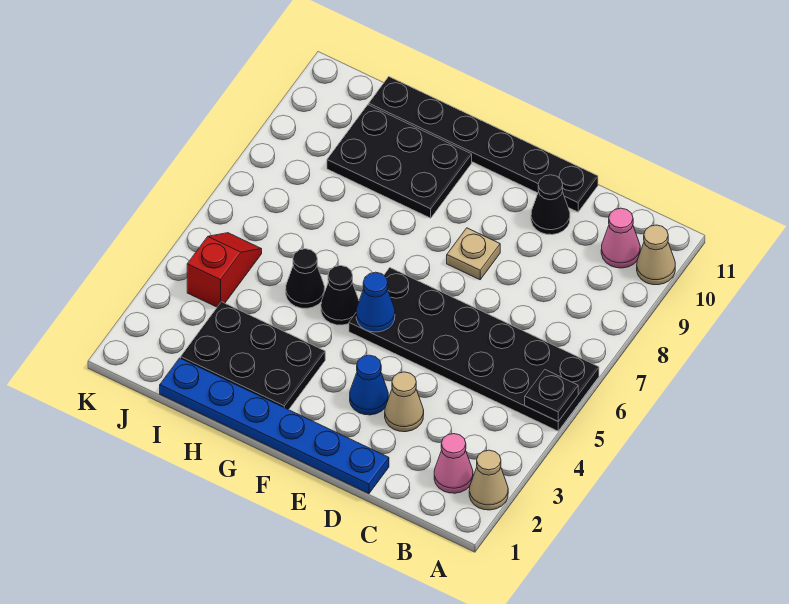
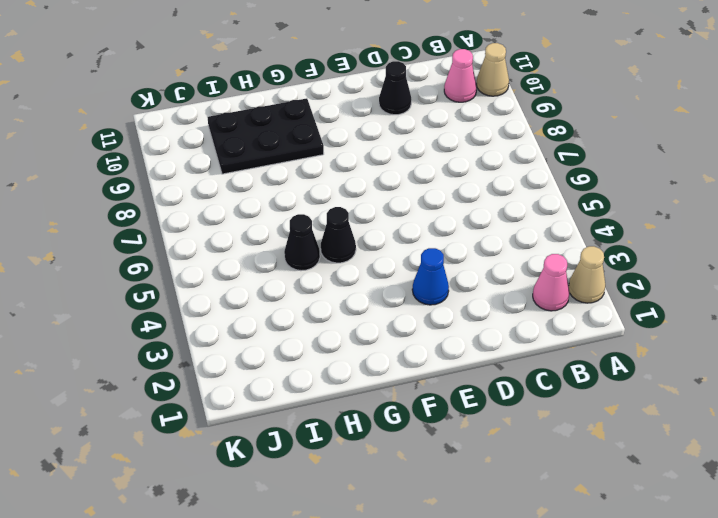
none -> black 2x6 plate [349,268,599,431]
none -> blue 1x6 plate [160,358,389,494]
none -> tan 1x1 cone [385,372,424,432]

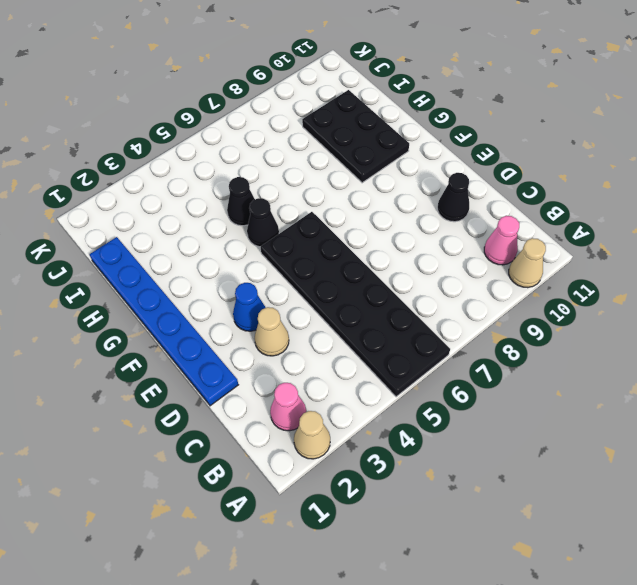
none -> black 1x6 plate [369,77,598,212]
none -> tan 1x1 plate [447,228,500,280]
none -> black 2x3 plate [181,302,325,410]

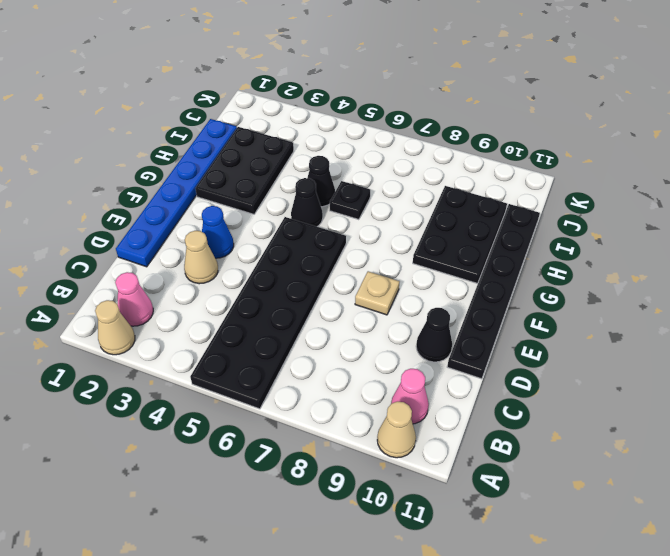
black 1x1 plate [330,181,370,220] -> black 1x1 plate moved to [525,370,578,421]
none -> red 1x2 slope [187,233,262,307]
none -> blue 1x1 cone [356,272,395,332]

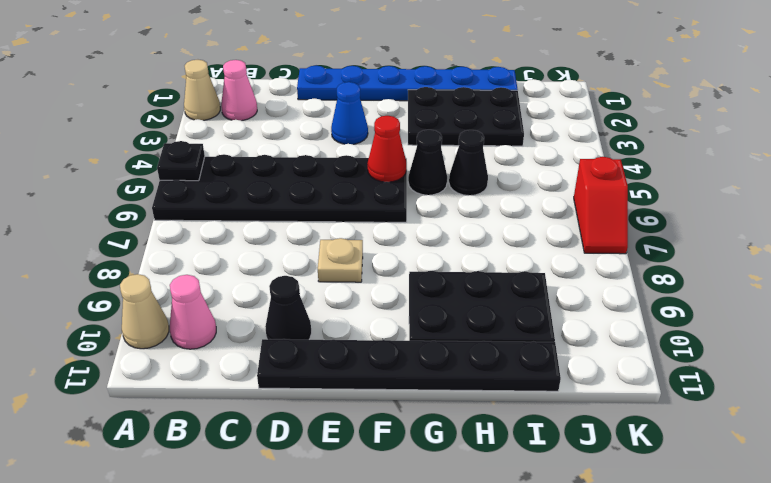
red 1x1 cone [367,116,407,182] -> blue 1x1 cone [356,272,395,332]
red 1x2 slope [574,157,628,254] -> red 1x2 slope moved to [187,233,262,307]
none -> tan 1x1 cone [385,372,424,432]

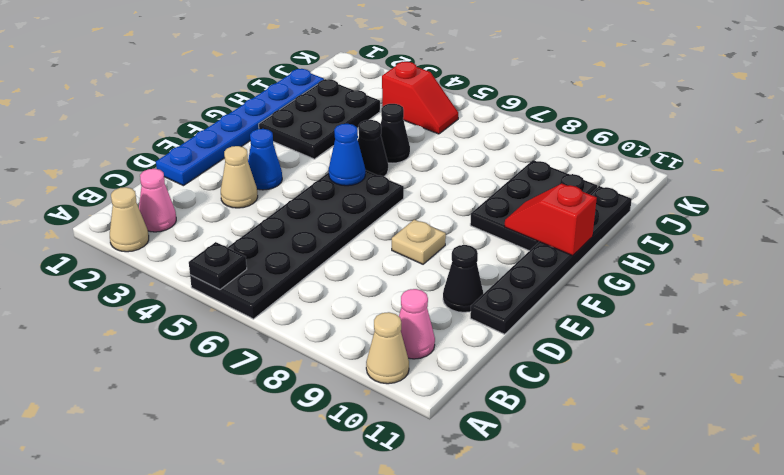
red 1x2 slope [505,184,597,256] -> none

